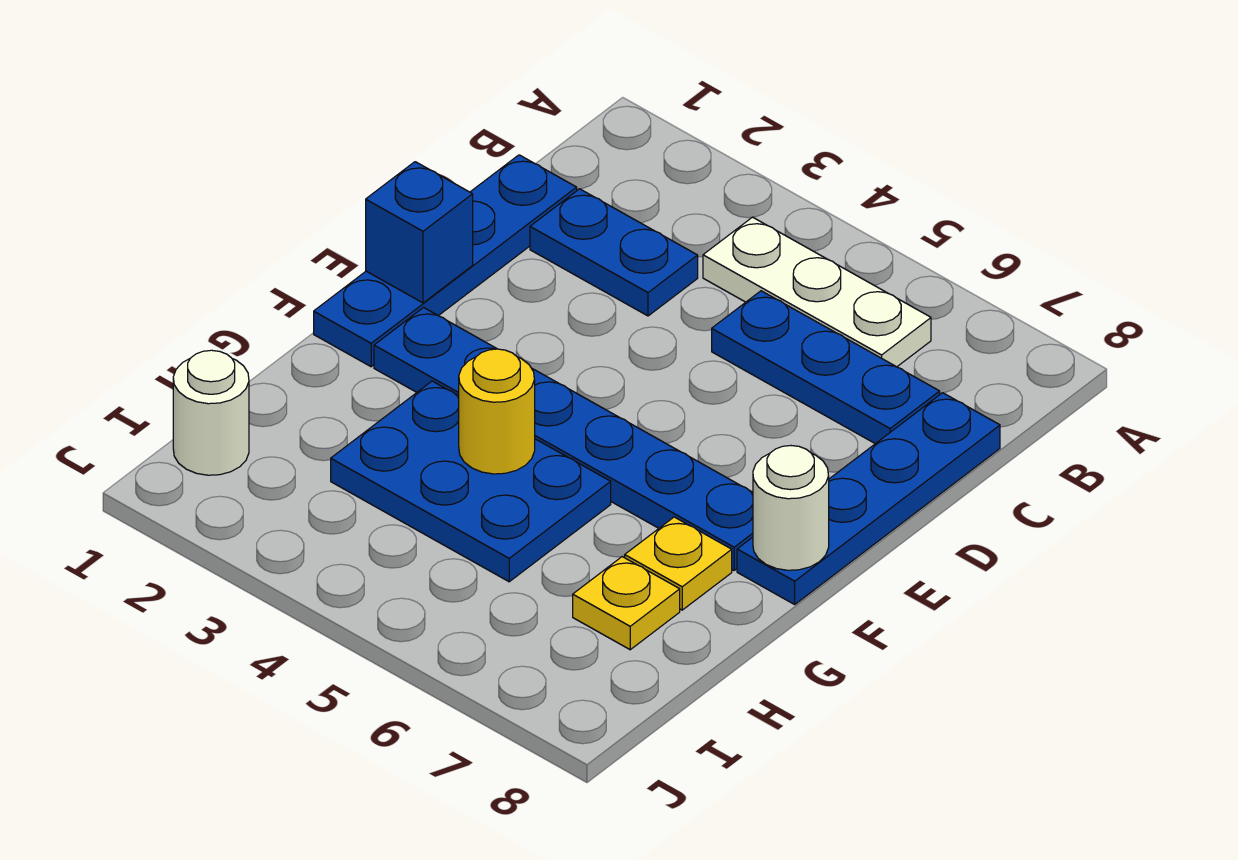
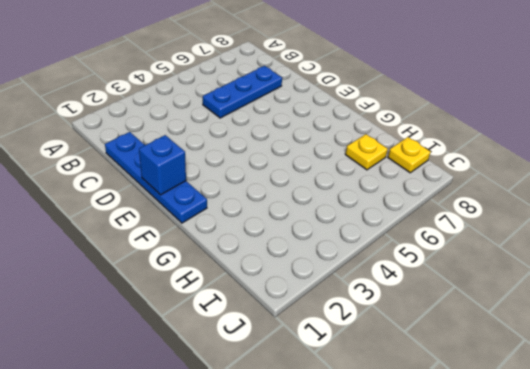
yellow 1x1 plate [388,137,431,173] -> yellow 1x1 plate moved to [625,517,732,610]
none -> white 1x3 plate [703,217,931,367]
none -> blue 1x2 plate [530,189,698,316]
none -> blue 1x4 plate [737,393,1000,604]

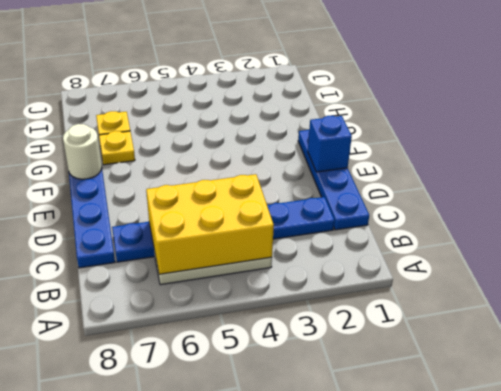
yellow 2x3 brick [146,174,274,274] -> none
none -> blue 1x6 plate [374,308,753,570]
none -> blue 2x3 plate [331,381,611,582]
none -> white 1x1 round brick [173,350,249,475]

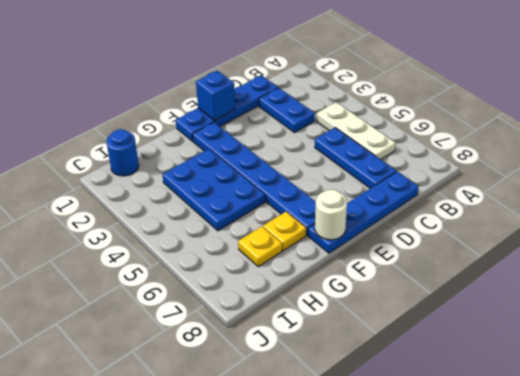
blue 1x1 round brick [106,129,139,176] -> white 1x1 round brick [173,350,249,475]
none -> yellow 1x1 round brick [459,349,535,474]

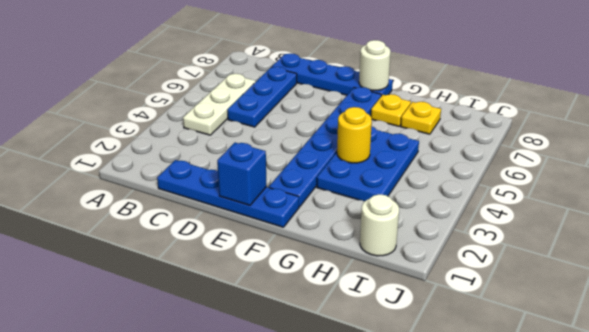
none -> blue 1x2 plate [530,189,698,316]

